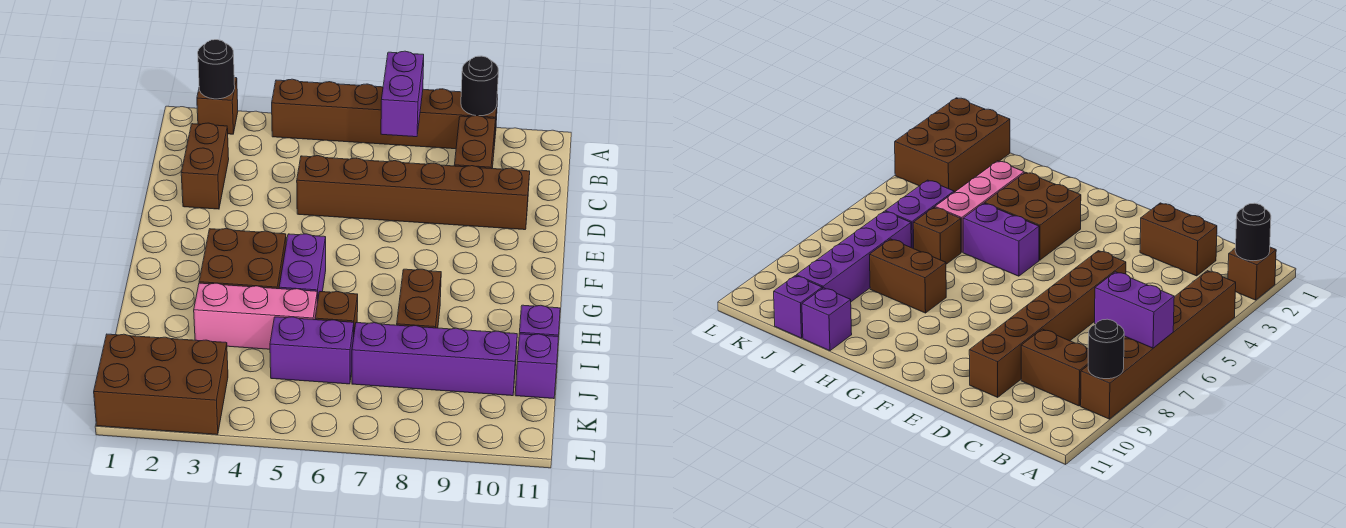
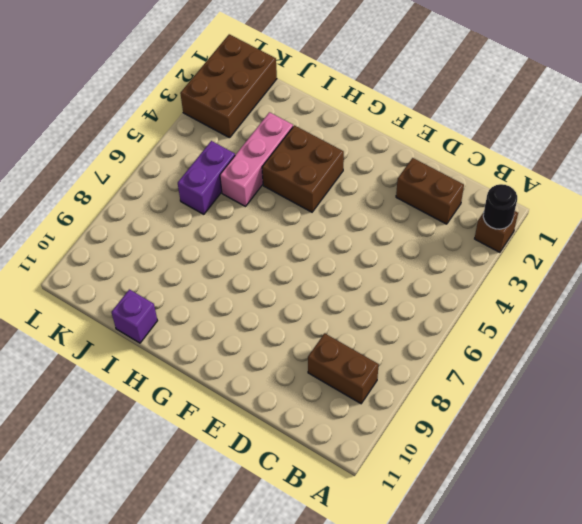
none -> brown 1x6 brick [272,79,498,149]
none -> brown 1x6 brick [297,156,530,230]
none -> purple 1x2 brick [279,234,326,303]

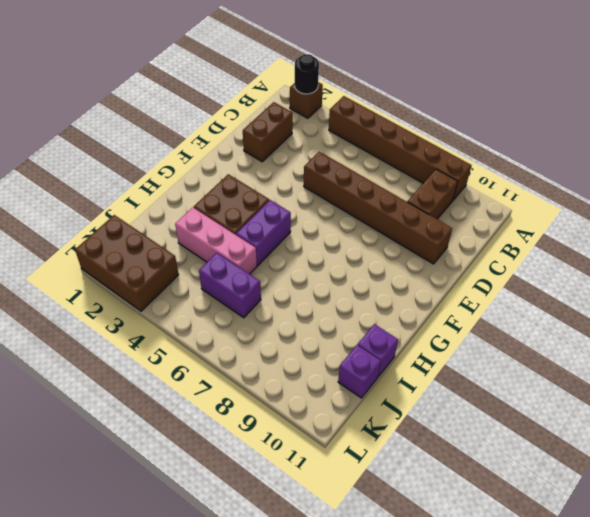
none -> brown 1x2 brick [397,269,441,328]
none -> brown 1x1 brick [315,292,358,332]
none -> purple 1x4 brick [352,323,517,396]

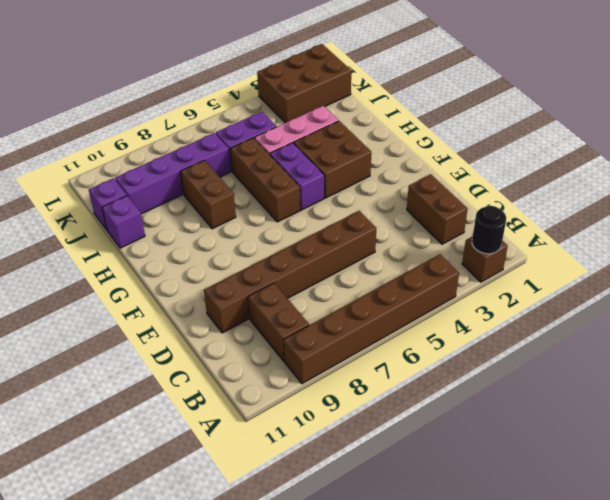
brown 1x3 brick [230,138,300,222] -> brown 1x1 brick [315,292,358,332]
none -> purple 1x2 brick [381,51,424,137]
none -> black 1x1 round brick [461,56,498,116]

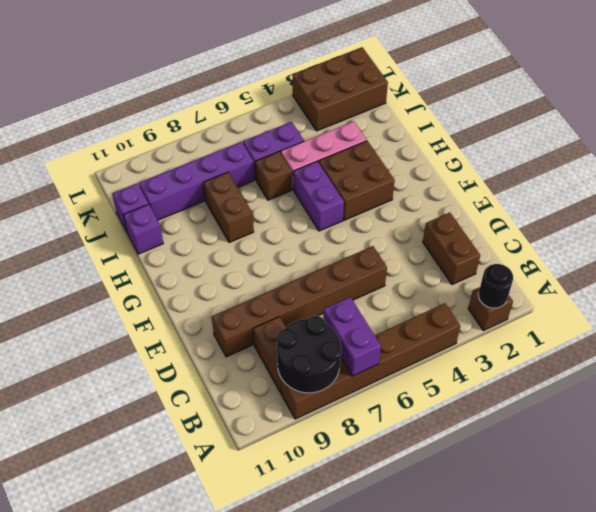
black 2x2 round brick [277,316,341,393] -> black 1x1 round brick [461,56,498,116]

